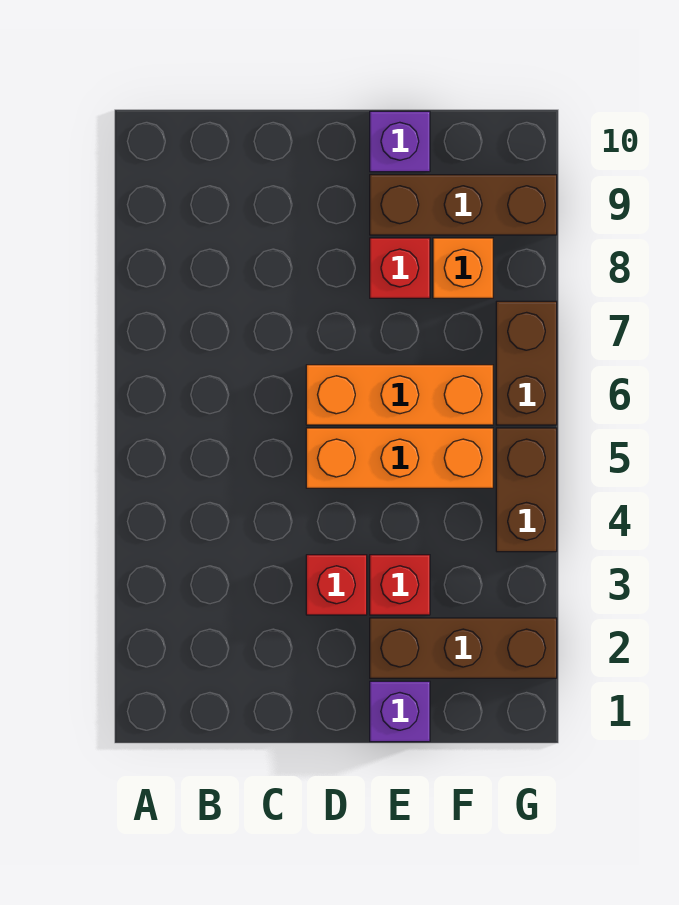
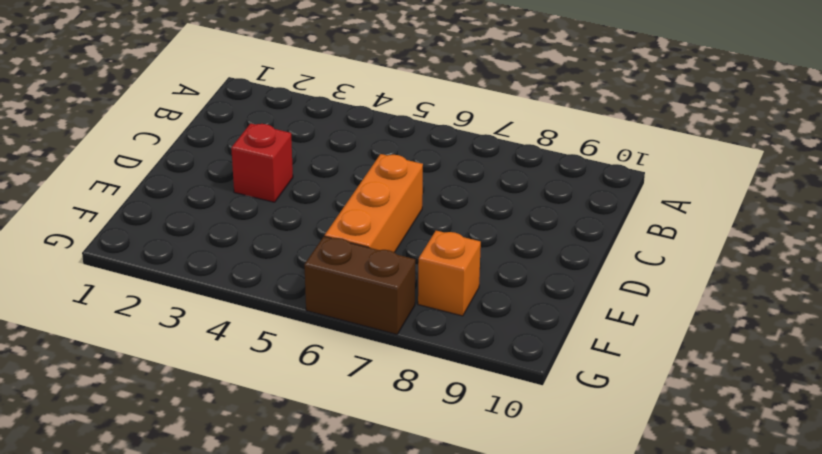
none -> orange 1x3 brick [306,428,493,488]
none -> purple 1x1 brick [370,681,430,742]
none -> brown 1x3 brick [370,618,557,678]

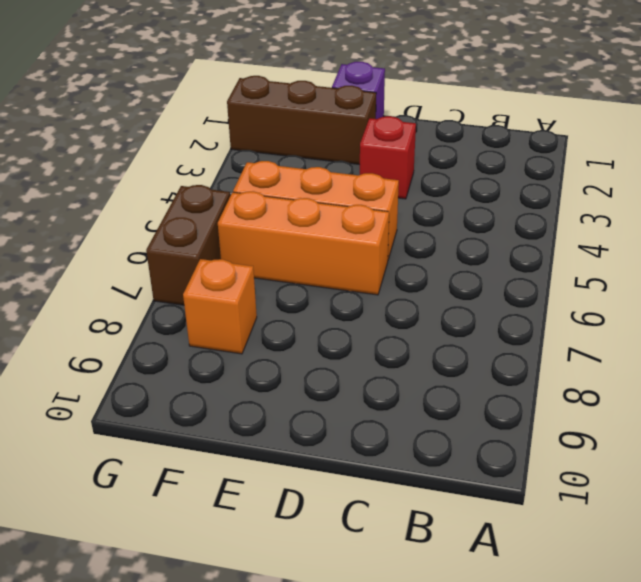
none -> red 1x1 brick [370,555,430,615]
none -> red 1x1 brick [370,238,430,298]
none -> brown 1x3 brick [370,175,557,235]

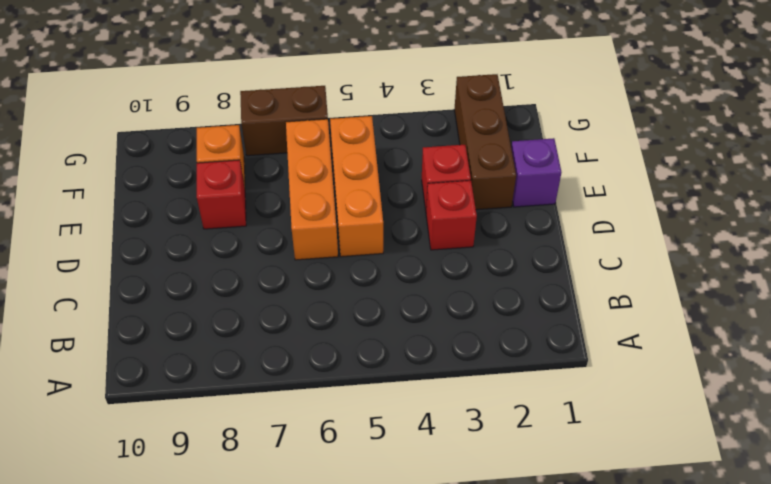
none -> brown 1x3 brick [370,175,557,235]
none -> purple 1x1 brick [370,111,430,172]
none -> brown 1x2 brick [496,428,557,552]

